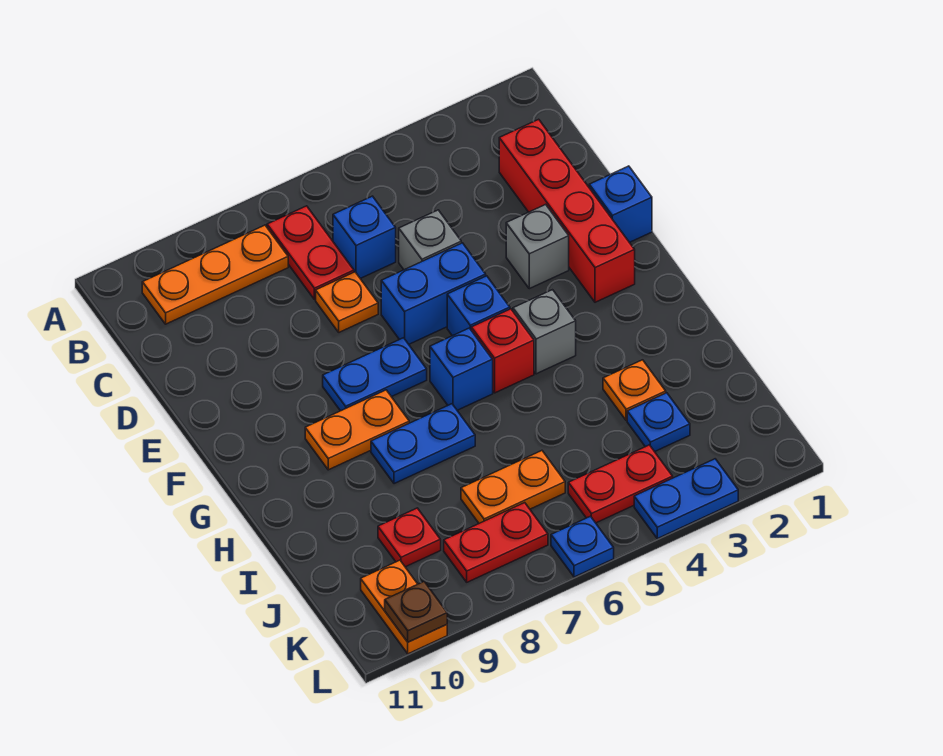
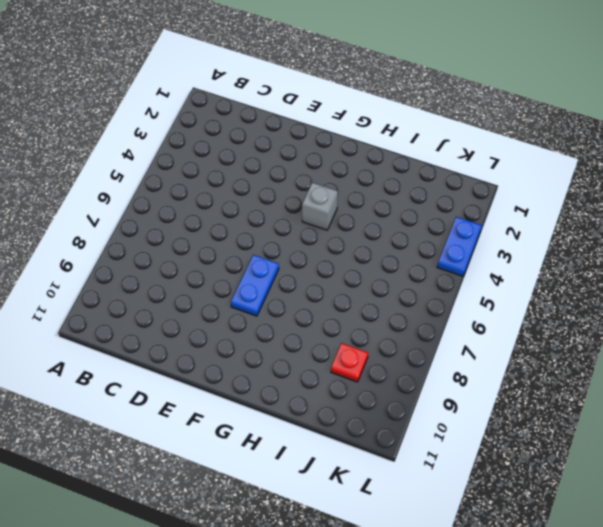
none -> red 1x2 plate [267,206,354,300]
none -> orange 1x3 plate [142,225,288,324]
none -> red 1x4 brick [499,119,635,302]

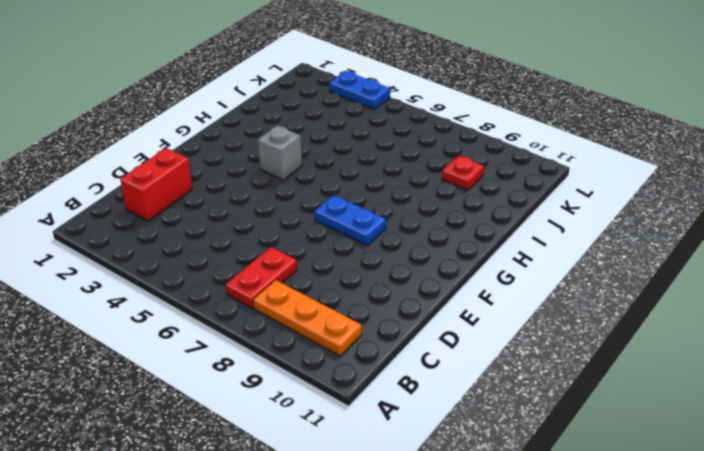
red 1x2 brick [120,148,192,221] -> red 1x4 brick [499,119,635,302]
none -> blue 1x1 brick [333,196,396,279]
none -> grey 1x1 brick [399,210,461,270]
none -> orange 1x1 plate [316,272,378,332]

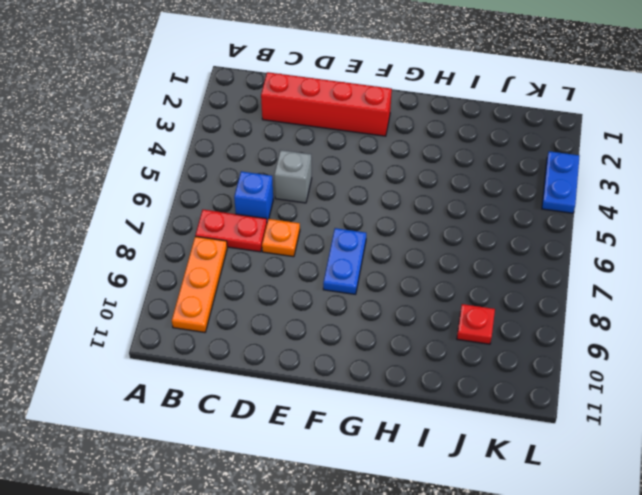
none -> blue 1x1 brick [589,166,652,242]
none -> grey 1x1 brick [506,204,569,289]
none -> blue 1x2 brick [381,243,486,344]

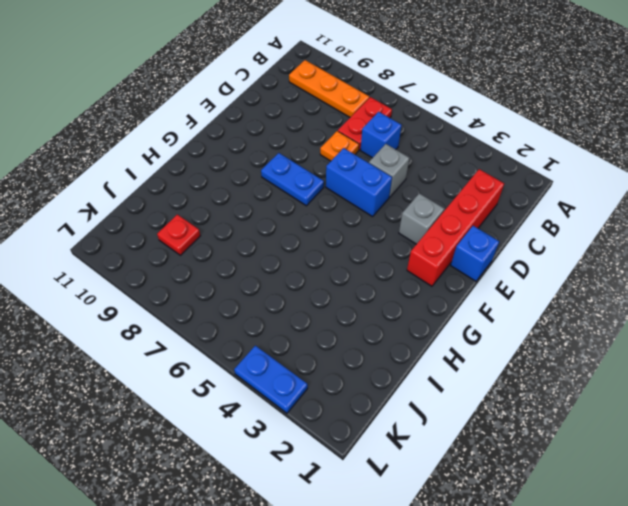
none -> blue 1x1 brick [447,276,510,336]
none -> grey 1x1 brick [513,290,576,374]
none -> red 1x1 brick [471,309,534,393]

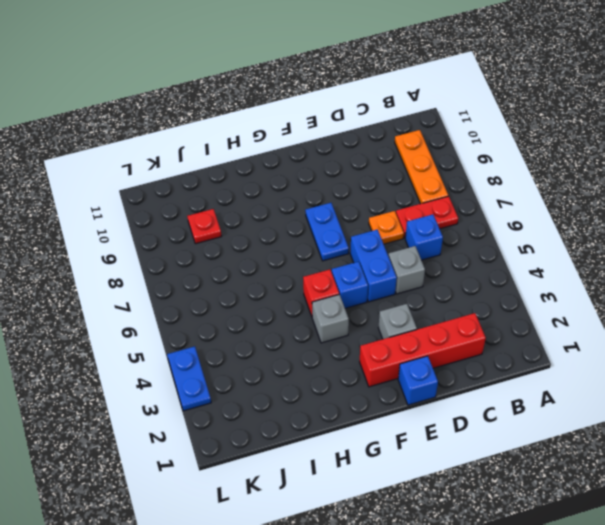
none -> blue 1x1 brick [430,328,493,410]
none -> orange 1x2 plate [305,390,409,470]
none -> blue 1x2 plate [371,404,475,484]

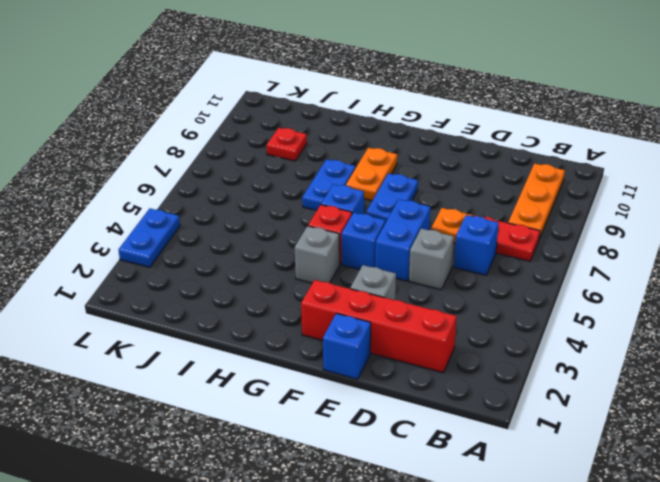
none -> orange 1x1 plate [603,360,666,421]
none -> blue 1x1 plate [627,393,690,452]
none -> orange 1x2 plate [461,451,565,523]

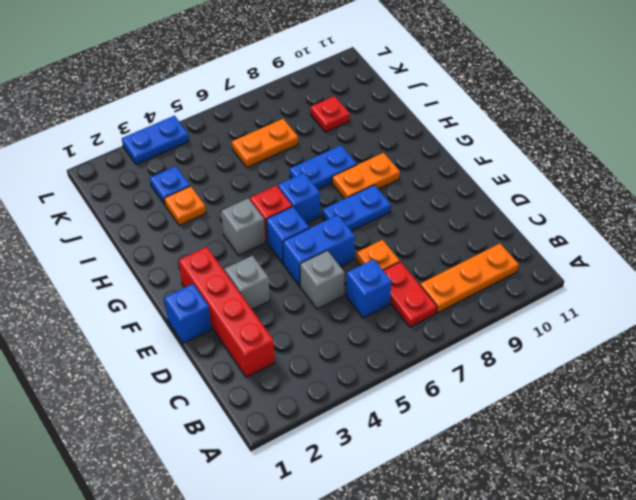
none -> red 1x2 plate [568,445,673,523]
none -> red 1x2 plate [444,503,548,582]
none -> orange 1x2 plate [361,560,447,654]

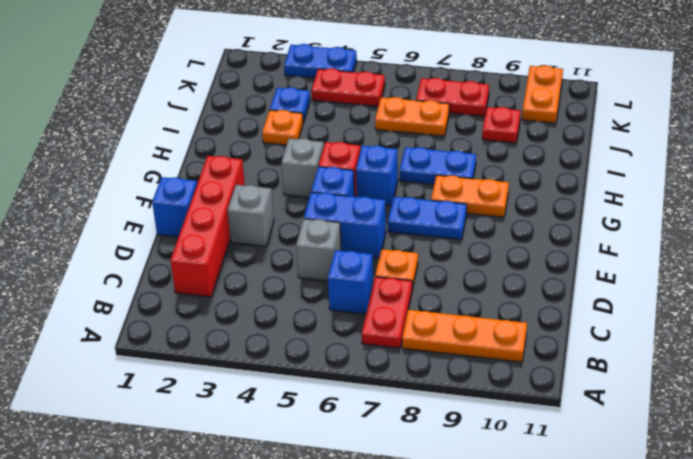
none -> blue 1x1 plate [551,516,614,577]
none -> brown 1x1 plate [385,582,447,642]

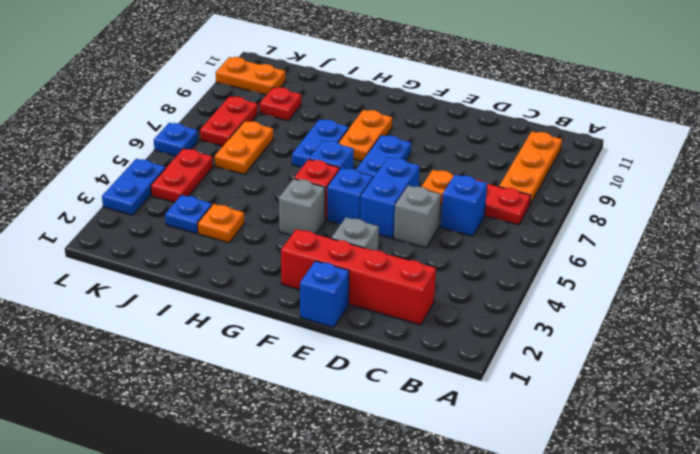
none -> brown 1x1 plate [385,582,447,642]

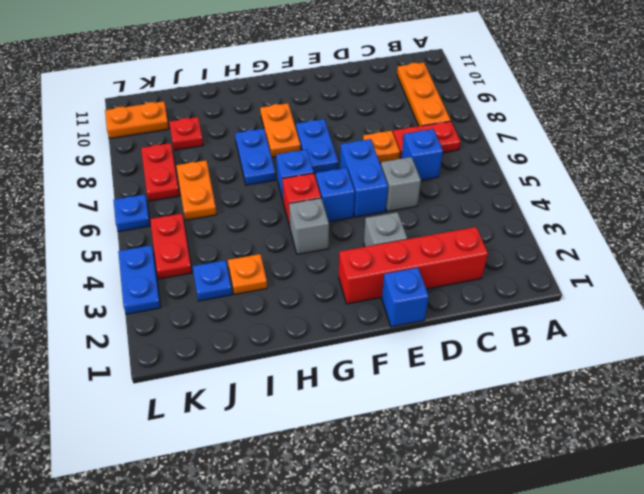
none -> brown 1x1 plate [385,582,447,642]

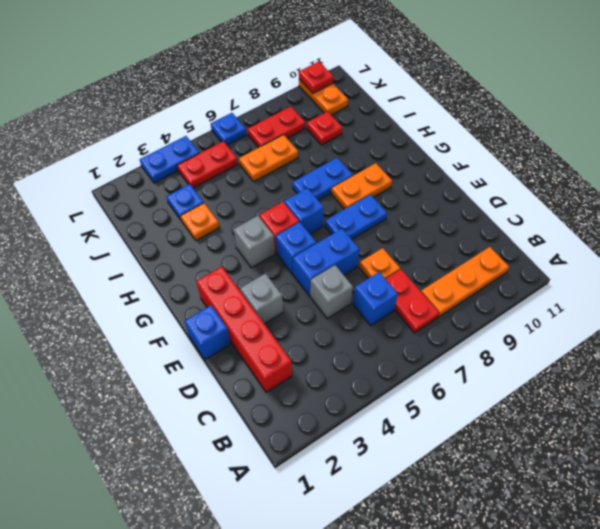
red 1x1 plate [299,61,333,93] -> brown 1x1 plate [385,582,447,642]

